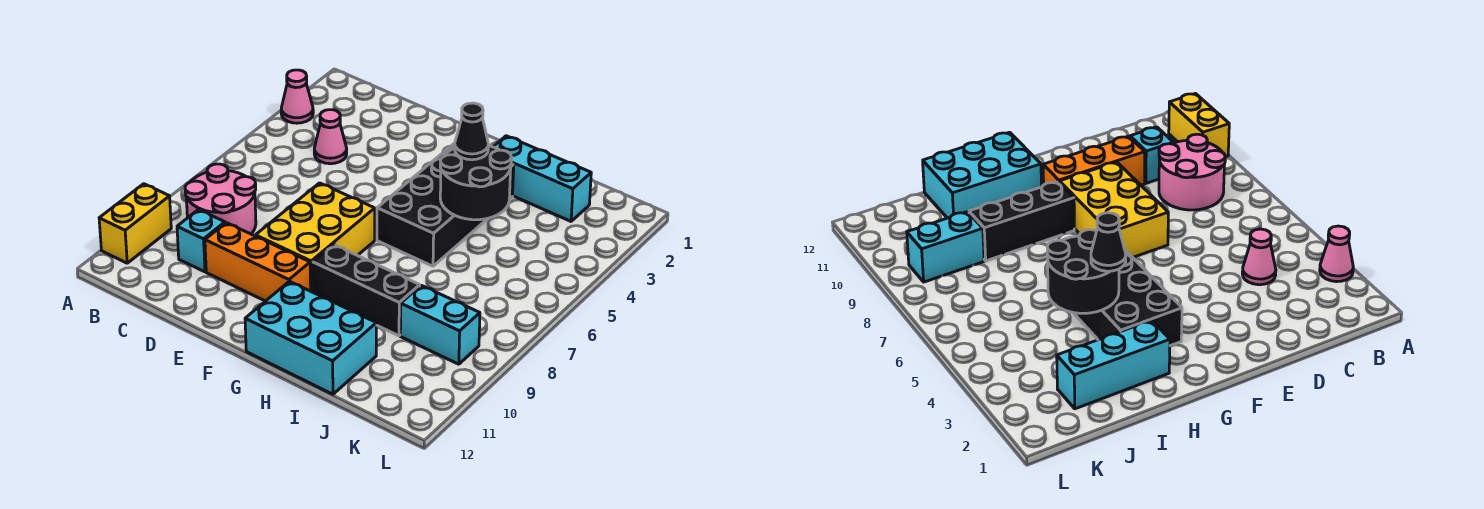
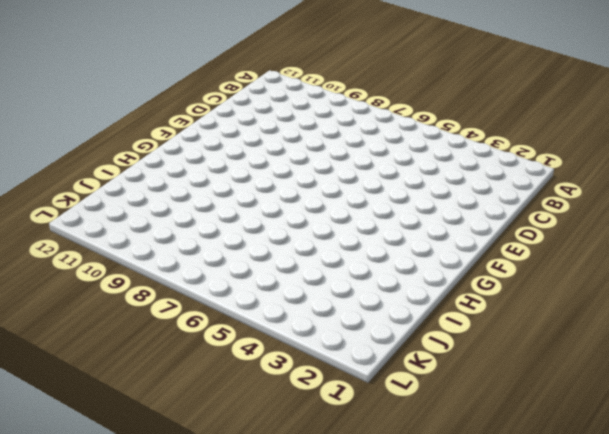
none -> pink 1x1 cone [281,70,313,123]
none -> yellow 1x2 brick [99,184,171,263]
none -> pink 2x2 round brick [185,164,256,234]

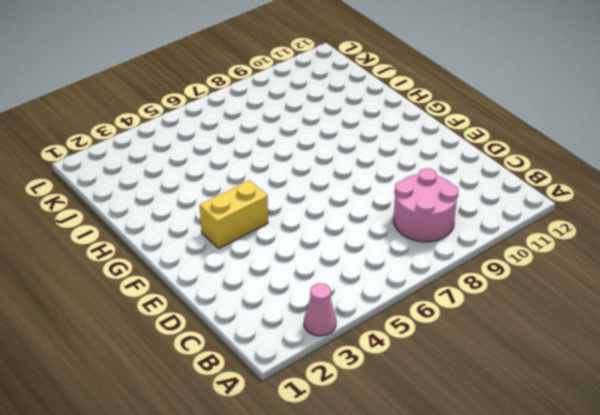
yellow 1x2 brick [200,180,268,248] -> yellow 1x2 brick moved to [99,184,171,263]
none -> pink 1x1 cone [314,110,347,164]
none -> cyan 1x1 brick [177,210,225,272]
none -> orange 1x3 brick [205,223,311,301]

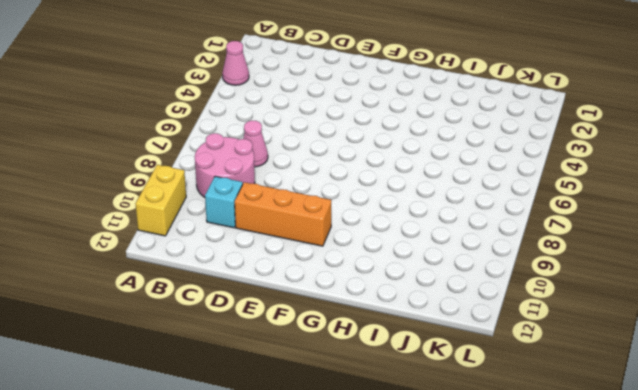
pink 1x1 cone [243,120,268,167] -> pink 1x1 cone moved to [314,110,347,164]
none -> yellow 2x3 brick [255,183,375,292]
none -> black 2x4 brick [377,143,514,266]
none -> black 1x3 brick [313,245,420,336]

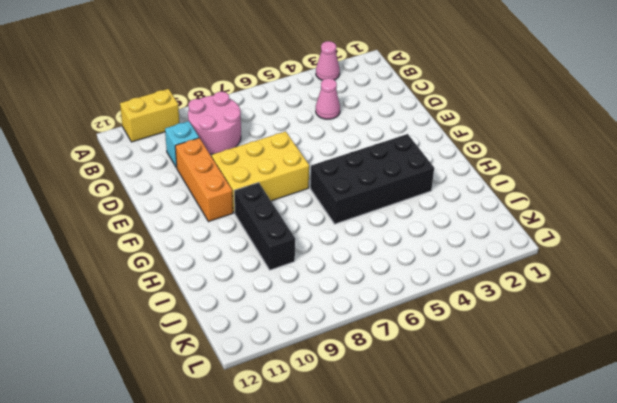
none -> cyan 2x3 brick [245,281,376,394]
none -> cyan 1x3 brick [493,136,591,221]
none -> cyan 1x2 brick [400,285,480,364]

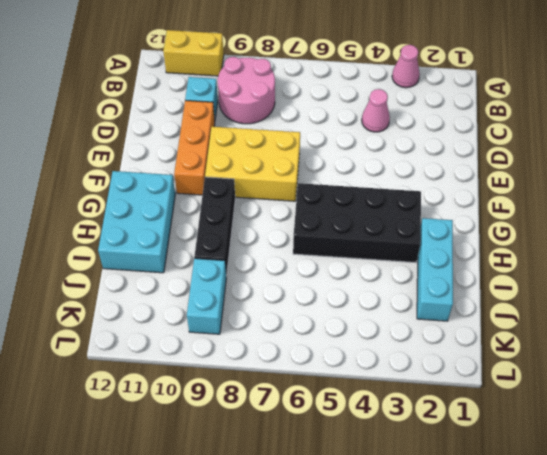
none -> black 2x2 round brick [440,146,512,220]
none -> black 1x1 cone [455,103,488,160]

